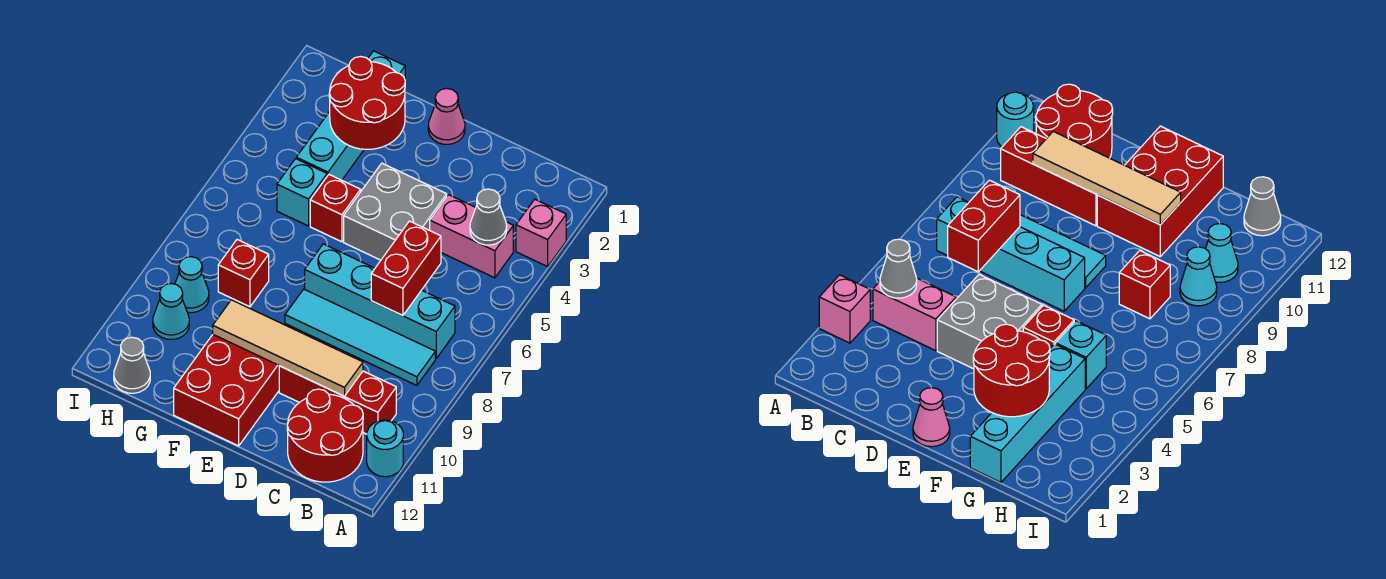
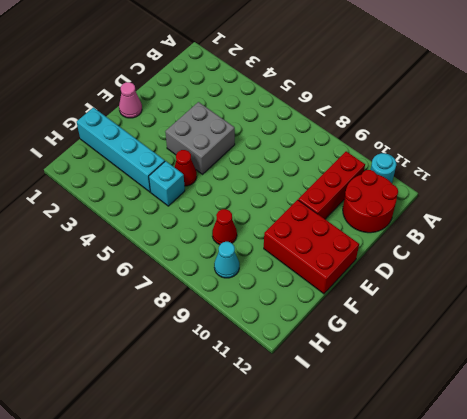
red 1x1 cone [174,150,197,186] -> red 1x1 brick [310,175,361,242]
red 1x1 cone [212,209,237,245] -> red 1x1 brick [218,240,269,307]
none -> pink 1x1 brick [516,199,566,267]
none -> pink 1x2 brick [430,195,513,278]
none -> cyan 1x4 brick [305,244,455,358]

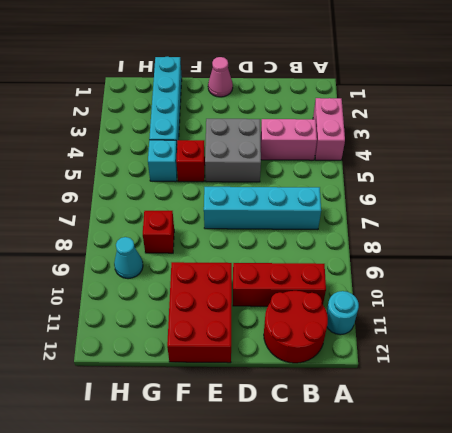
pink 1x2 brick [313,98,345,160] -> pink 1x1 brick [516,199,566,267]
none -> cyan 1x4 tile [285,289,435,386]
none -> cyan 1x1 cone [153,284,189,340]
none -> grey 1x1 cone [114,337,150,393]

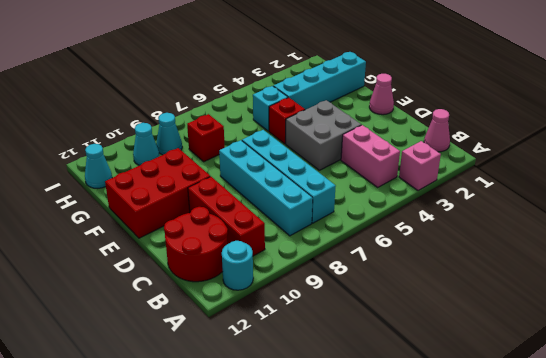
pink 1x1 cone [424,109,450,152] -> none
cyan 1x4 brick [219,140,313,236] -> cyan 1x4 tile [285,289,435,386]
cyan 1x1 cone [85,144,112,188] -> grey 1x1 cone [114,337,150,393]
none -> grey 1x1 cone [470,189,507,245]
none -> red 1x2 brick [371,221,441,316]
none -> tan 1x4 tile [213,300,363,396]

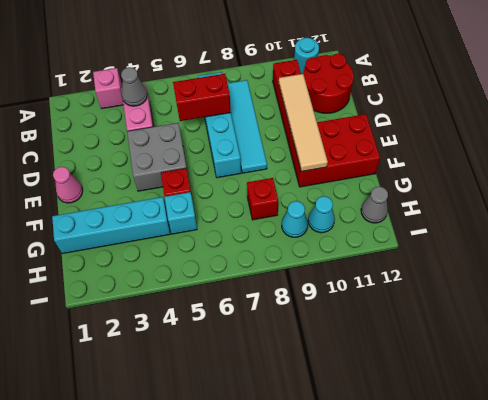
none -> red 2x2 round brick [329,57,405,149]

